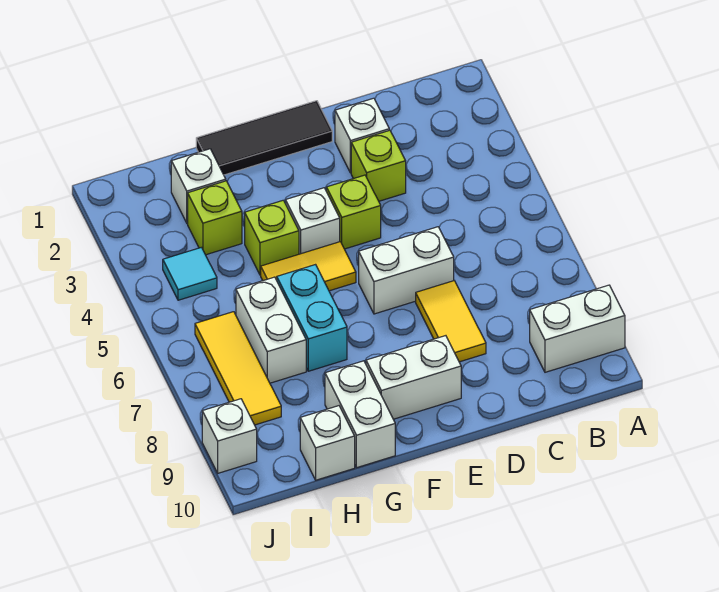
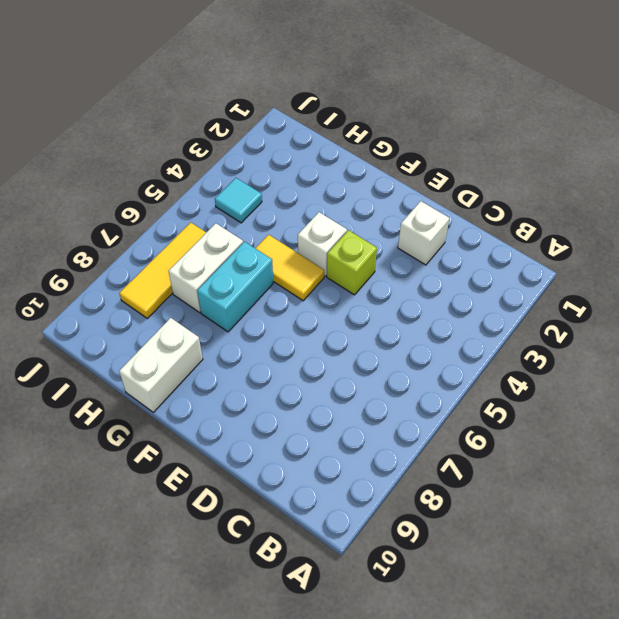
none -> white 1x2 brick [530,285,625,372]
none -> lime 1x1 brick [351,130,406,201]
none -> white 1x2 brick [359,227,454,314]

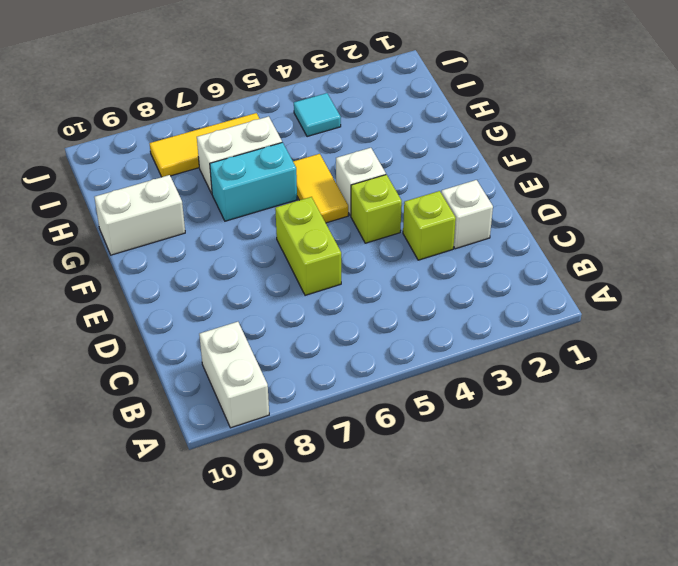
lime 1x2 brick [275,197,341,295] -> white 1x2 brick [359,227,454,314]
none -> yellow 1x2 tile [416,281,486,362]
none -> black 1x3 tile [196,101,332,175]
none -> white 1x2 brick [366,336,461,419]

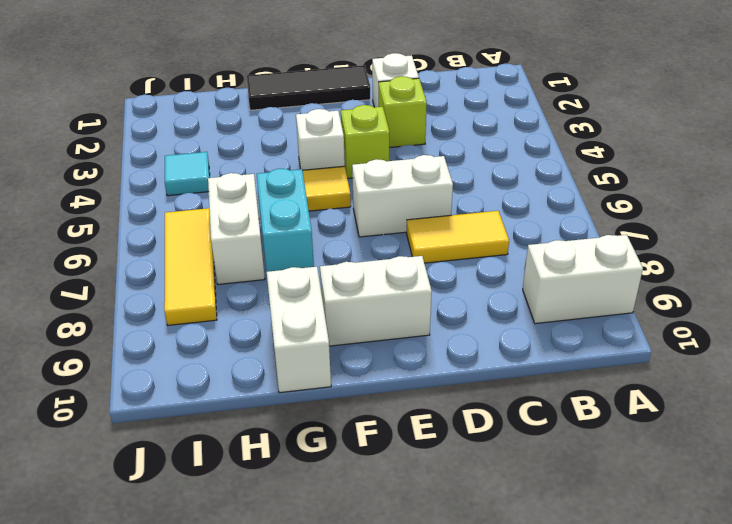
yellow 1x2 tile [406,211,509,263] -> yellow 1x2 tile turned to [416,281,486,362]
none -> lime 1x1 brick [245,200,299,275]
none -> white 1x1 brick [171,149,226,223]
none -> lime 1x1 brick [188,181,242,255]

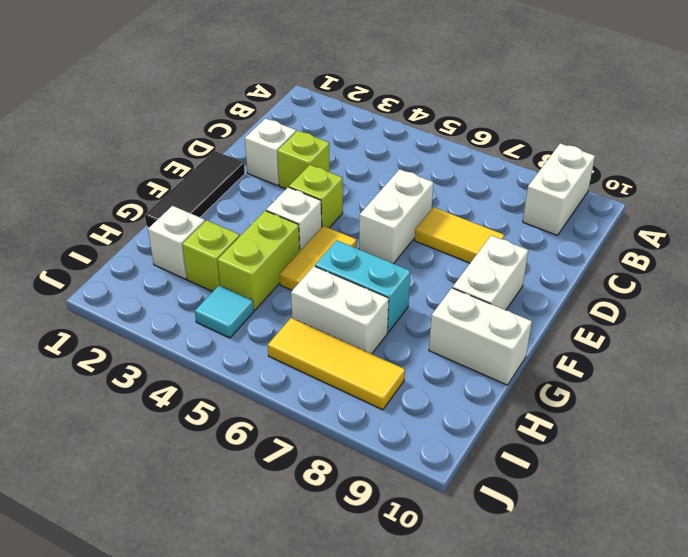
lime 1x2 brick [218,211,300,310] -> lime 1x1 brick [245,200,299,275]
none -> white 1x1 brick [300,406,355,480]
none -> white 1x1 brick [202,399,257,473]

